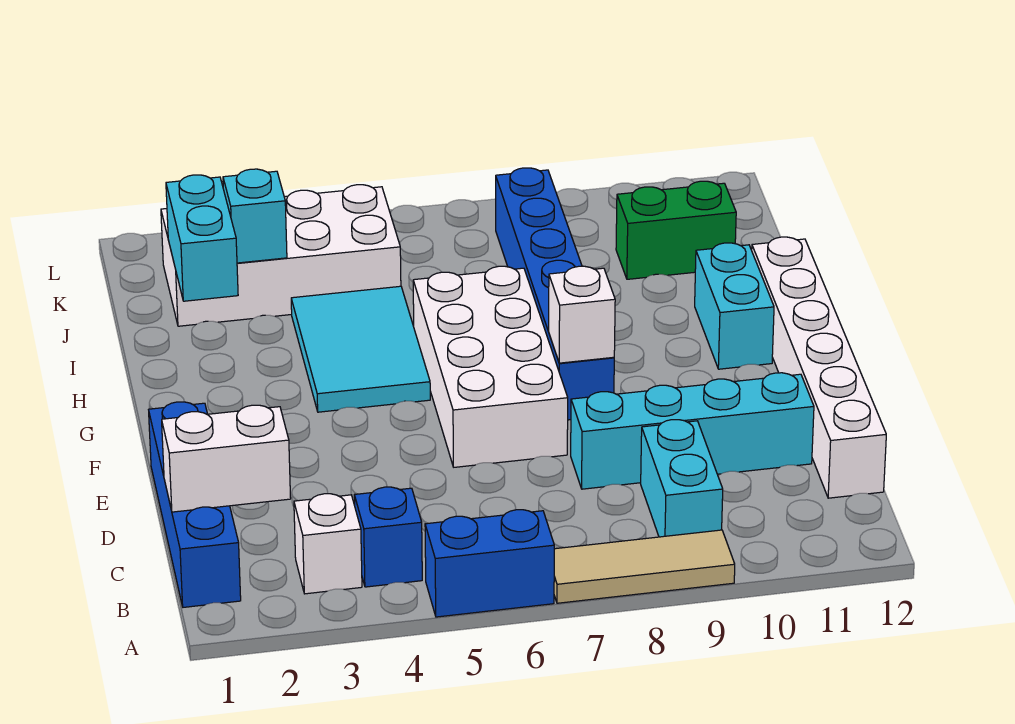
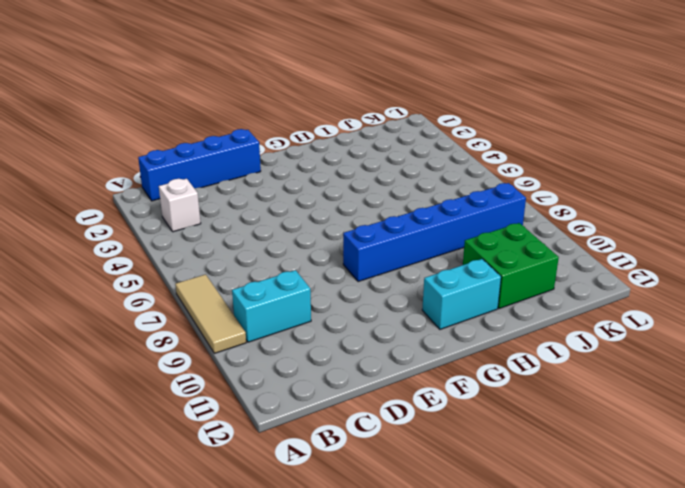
green 2x2 brick [463,223,559,309] -> green 1x2 brick [616,181,736,279]
none -> blue 1x2 brick [425,510,554,617]
none -> blue 1x1 brick [354,487,422,587]
none -> white 1x6 brick [752,237,886,498]

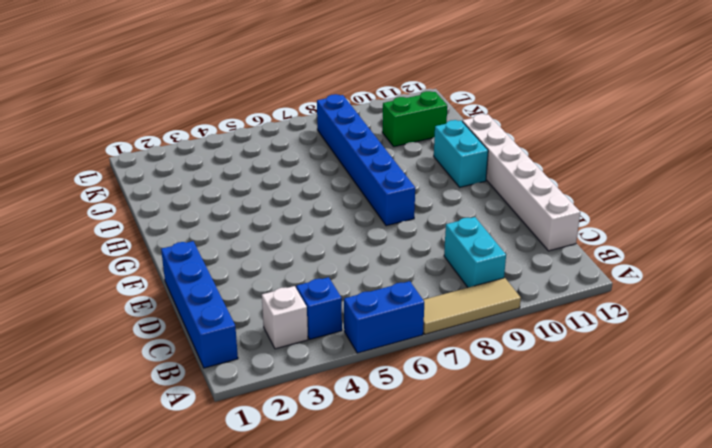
none -> cyan 1x4 brick [571,373,814,489]
none -> white 2x4 brick [413,266,568,467]
none -> cyan 2x3 tile [291,286,430,412]

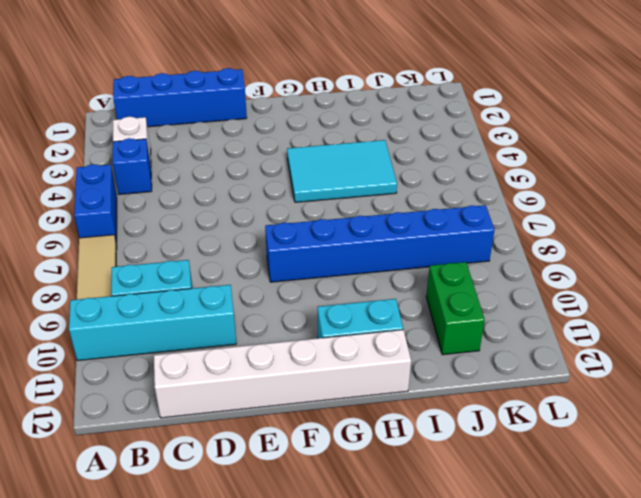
cyan 1x4 brick [69,285,236,361] -> cyan 1x4 brick turned to [571,373,814,489]
none -> white 2x4 brick [413,266,568,467]
none -> white 2x4 brick [161,185,401,326]
none -> white 1x2 brick [162,405,291,512]

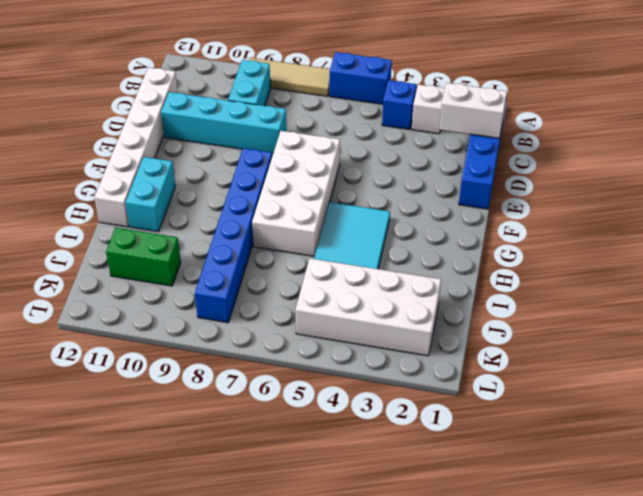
none -> white 1x1 brick [549,266,615,363]
none -> cyan 1x2 brick [166,175,238,301]
none -> cyan 1x1 brick [223,169,287,263]

